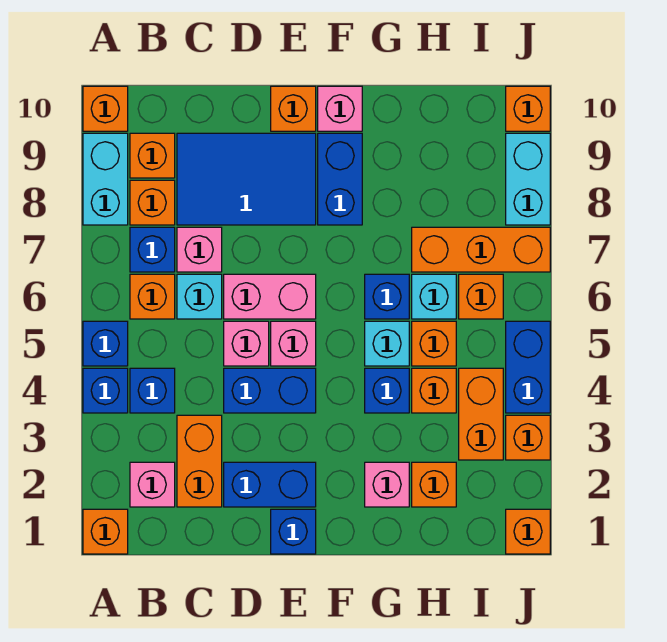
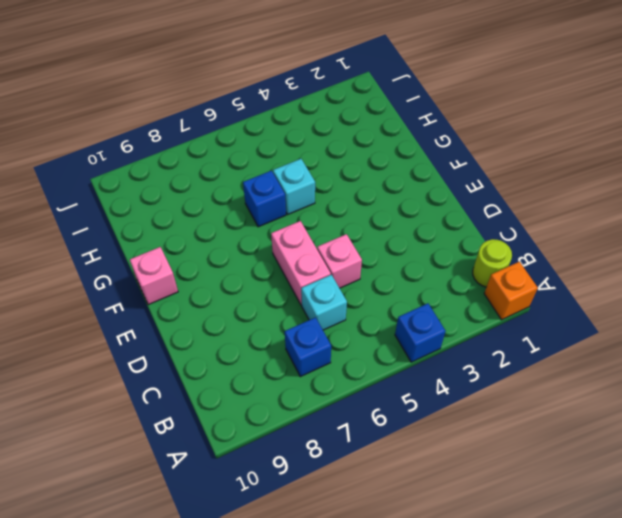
lime 1x1 round brick [473,239,512,287] -> none
none -> blue 1x1 brick [83,321,128,366]
none -> cyan 1x2 brick [83,133,128,225]
none -> orange 1x1 brick [83,86,128,131]
none -> pink 1x1 brick [130,462,175,507]

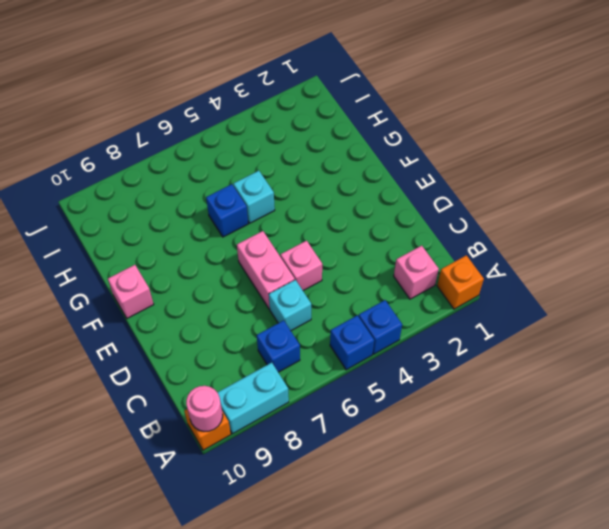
pink 1x1 round brick [186,386,223,431] -> none
none -> blue 1x1 brick [130,368,175,413]
none -> orange 1x1 brick [130,274,175,319]
none -> orange 1x1 brick [130,180,175,225]
none -> orange 1x1 brick [130,133,175,178]

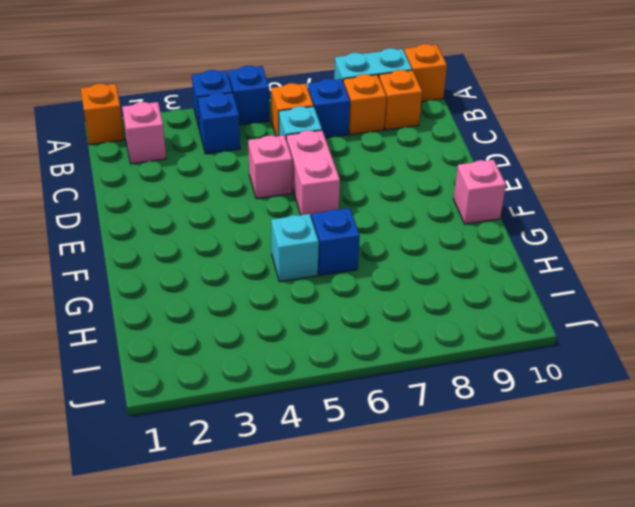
none -> orange 1x2 brick [177,415,222,507]
none -> pink 1x1 brick [177,227,222,272]
none -> blue 2x3 tile [177,133,316,225]
none -> blue 1x2 brick [224,462,316,507]

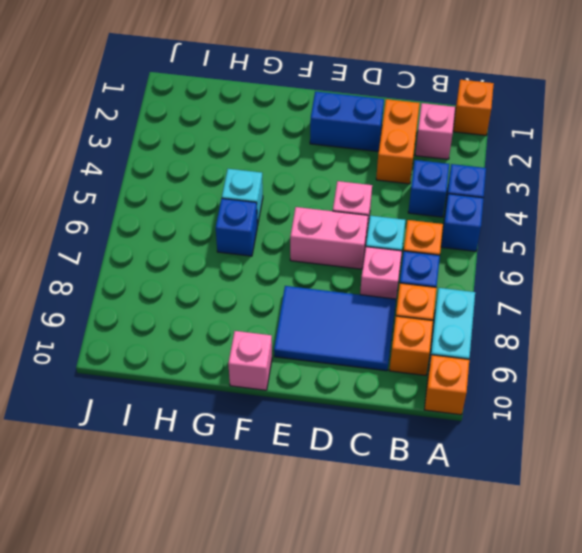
none -> blue 1x2 brick [224,368,316,413]
none -> blue 1x1 brick [271,509,316,554]
none -> pink 1x1 brick [271,321,316,366]
none -> orange 1x1 brick [271,86,316,131]

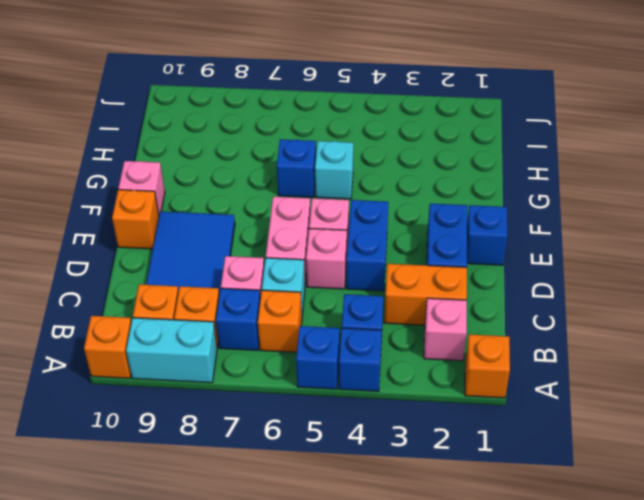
none -> blue 1x2 brick [318,133,362,225]
none -> pink 1x1 brick [365,462,409,507]
none -> blue 1x1 brick [365,368,409,413]
none -> orange 1x1 brick [412,462,456,507]

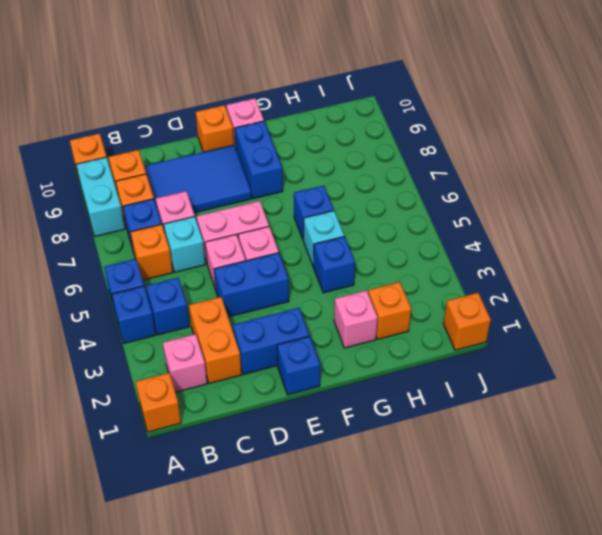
none -> orange 1x1 brick [412,368,456,413]
none -> orange 1x1 brick [412,321,456,366]
none -> cyan 1x1 brick [412,274,456,319]
none -> orange 1x3 brick [412,227,550,272]

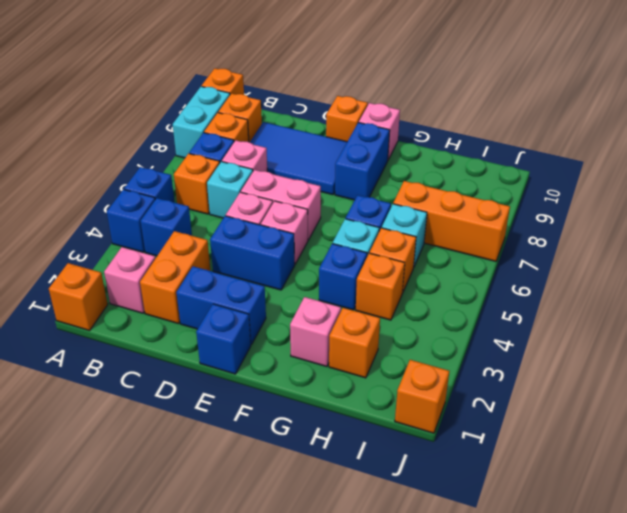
none -> orange 1x2 brick [459,368,503,460]
none -> orange 1x1 brick [459,274,503,319]
none -> orange 1x1 brick [506,415,550,460]
none -> blue 1x2 brick [506,321,550,413]

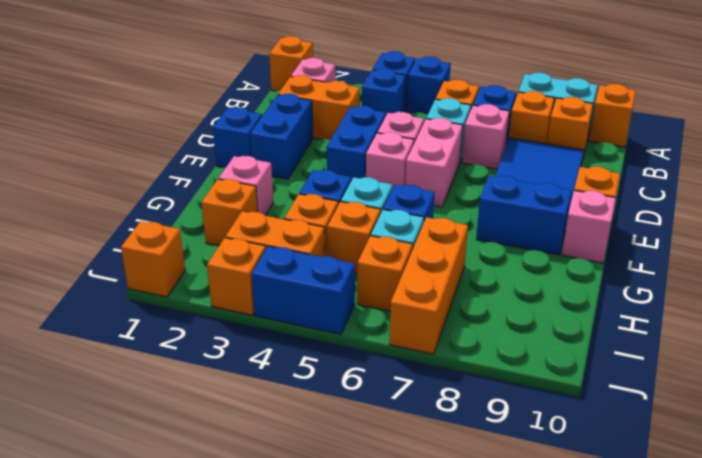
none -> cyan 1x2 brick [506,133,550,225]
none -> orange 1x1 brick [506,86,550,131]

